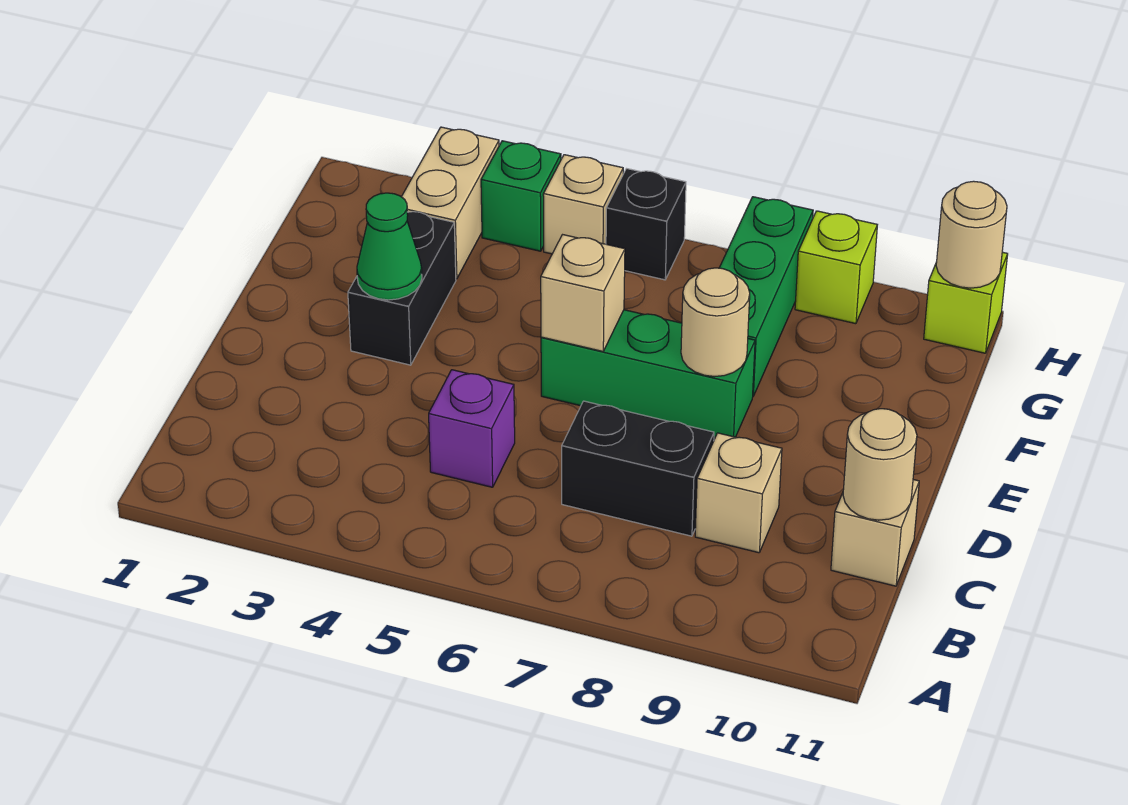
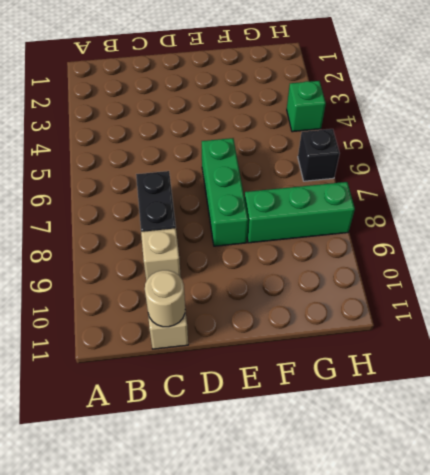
none -> purple 1x1 brick [429,370,515,487]
none -> black 1x2 brick [348,212,456,365]
none -> tan 1x2 brick [402,127,499,279]

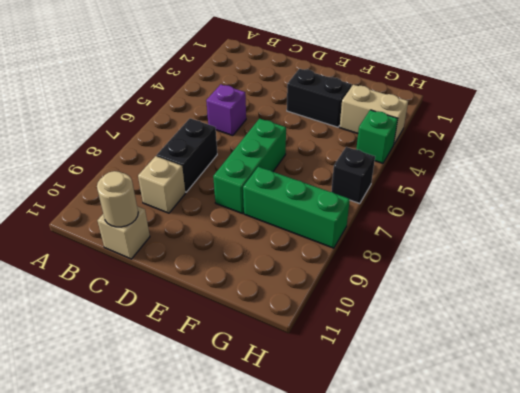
none -> tan 1x1 brick [543,155,623,254]
none -> lime 1x1 brick [795,211,877,324]
none -> lime 1x1 brick [924,252,1008,353]

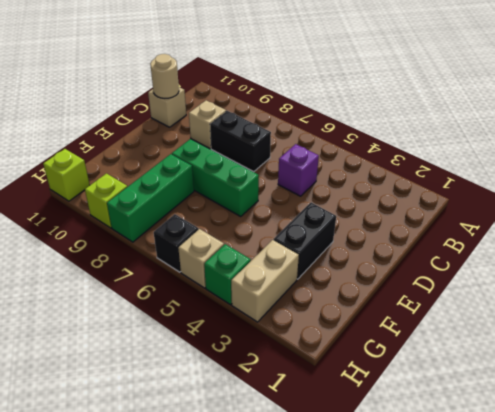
none -> green 1x1 cone [357,193,422,300]
none -> tan 1x1 brick [541,235,625,351]
none -> tan 1x1 round brick [681,268,750,377]

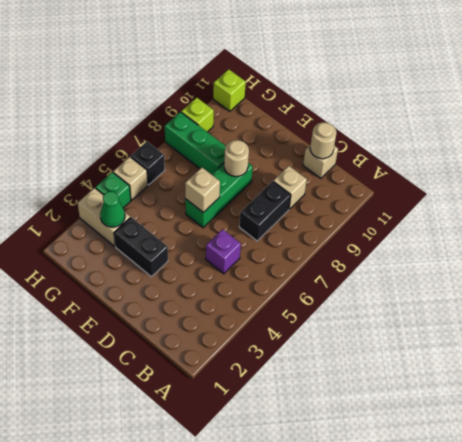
green 1x1 cone [100,191,125,227] -> green 1x1 cone moved to [357,193,422,300]
none -> tan 1x1 round brick [936,181,1007,288]

